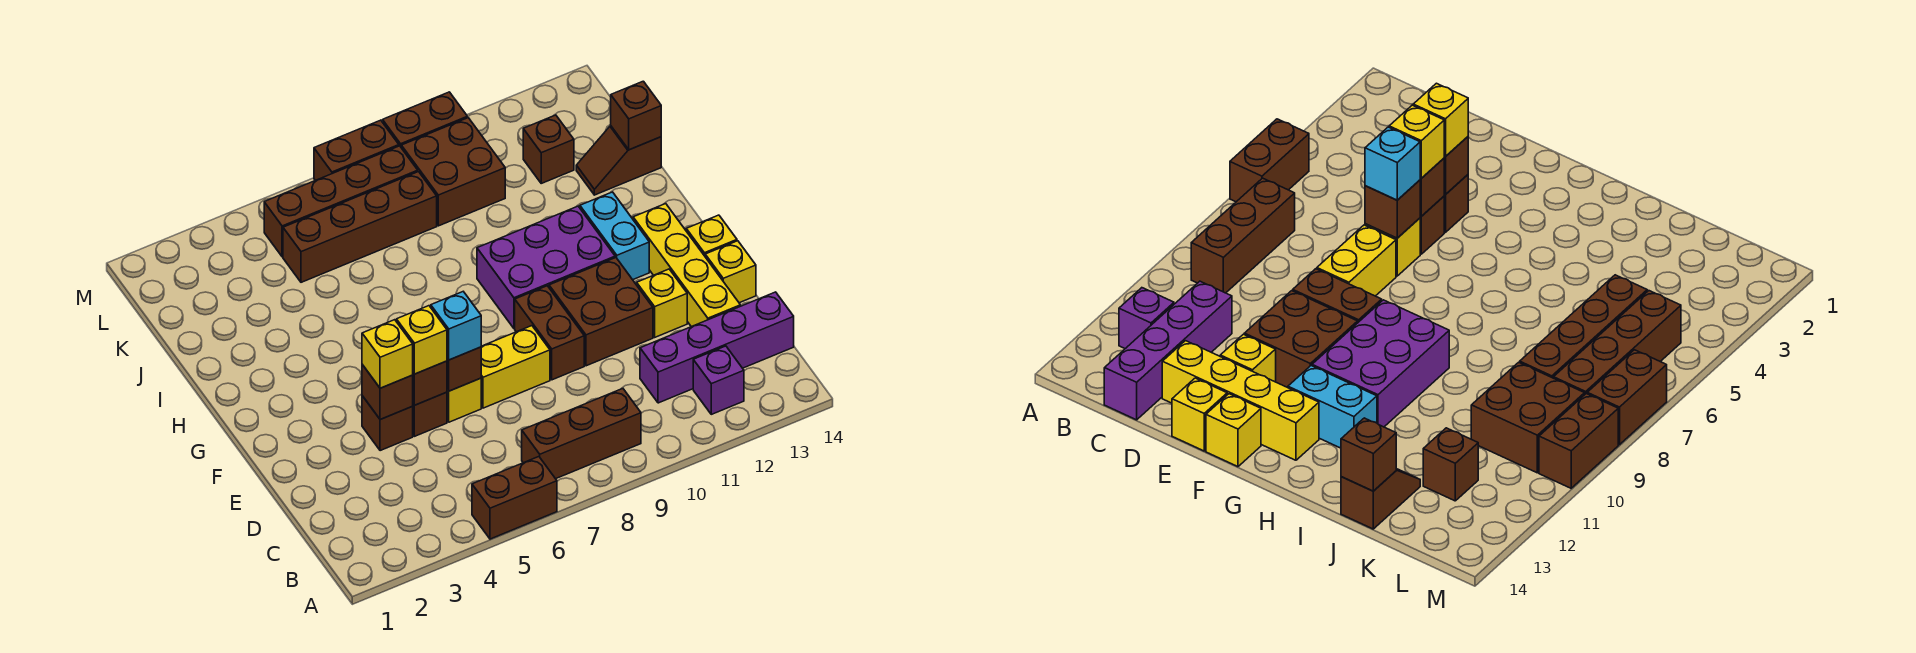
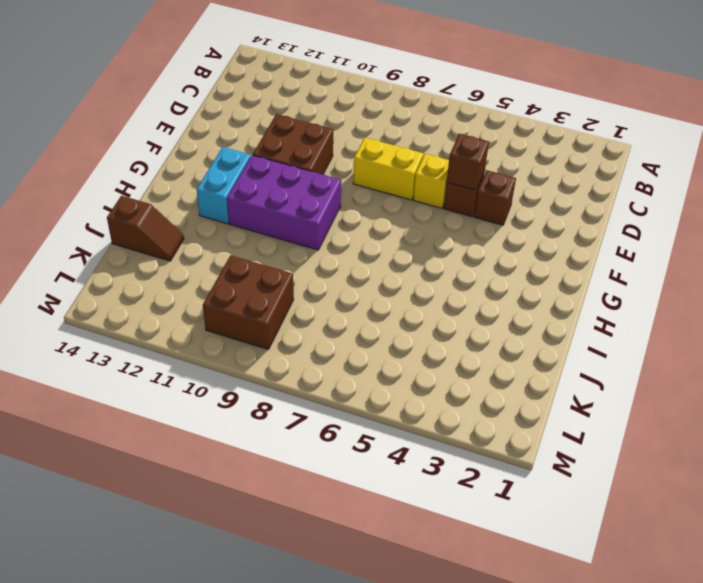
none -> brown 1x2 brick [472,457,557,539]
none -> brown 1x3 brick [522,389,641,479]
none -> purple 1x1 brick [693,346,744,414]
none -> purple 1x4 brick [640,292,794,403]

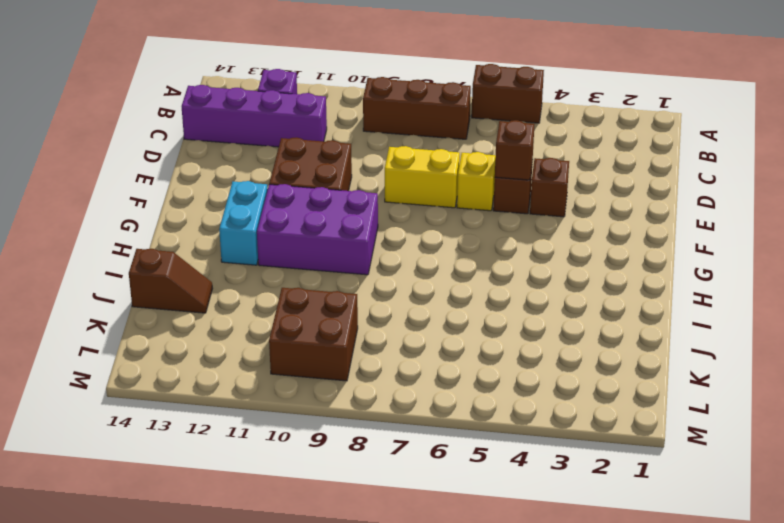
none -> yellow 1x4 brick [633,204,740,327]
none -> brown 1x2 brick [515,286,584,380]
none -> yellow 1x1 brick [637,269,687,337]
none -> yellow 1x1 brick [705,241,756,303]

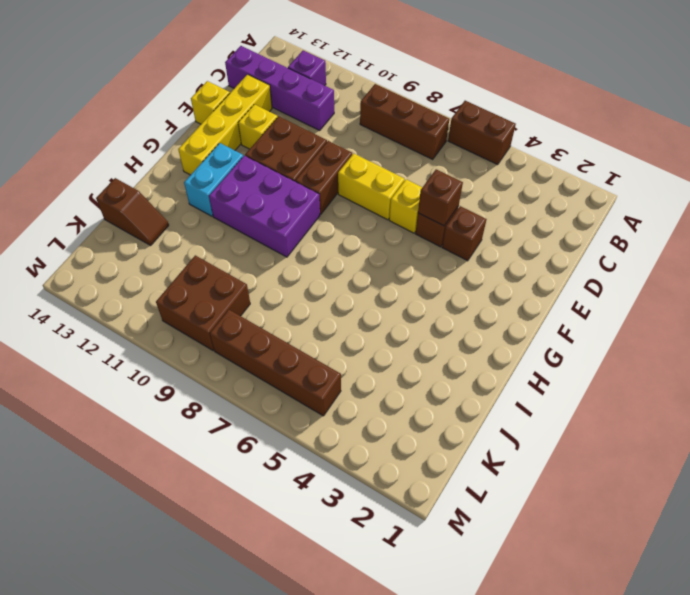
none -> yellow 1x1 brick [686,215,737,256]
none -> brown 1x4 brick [283,172,437,282]
none -> brown 1x1 brick [523,115,574,183]
none -> brown 1x2 brick [314,120,399,181]

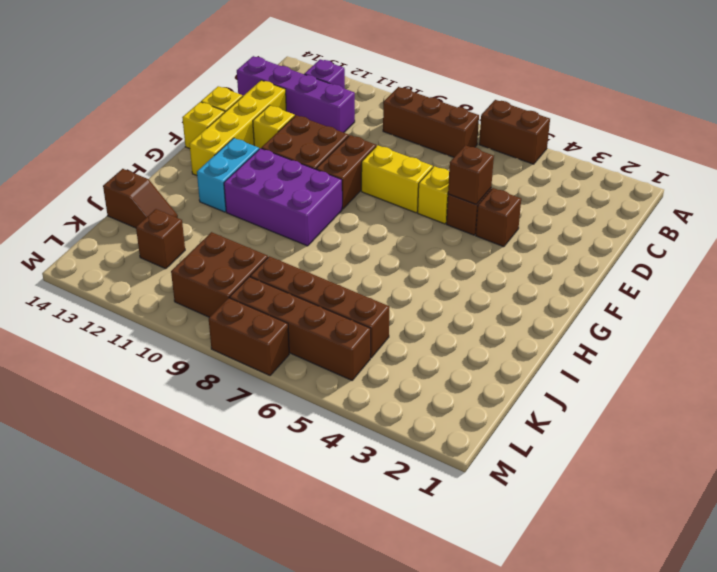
none -> brown 1x2 brick [383,92,467,147]
none -> brown 1x1 brick [362,365,413,420]
none -> brown 1x1 brick [447,347,481,391]
none -> brown 1x1 brick [611,81,661,150]

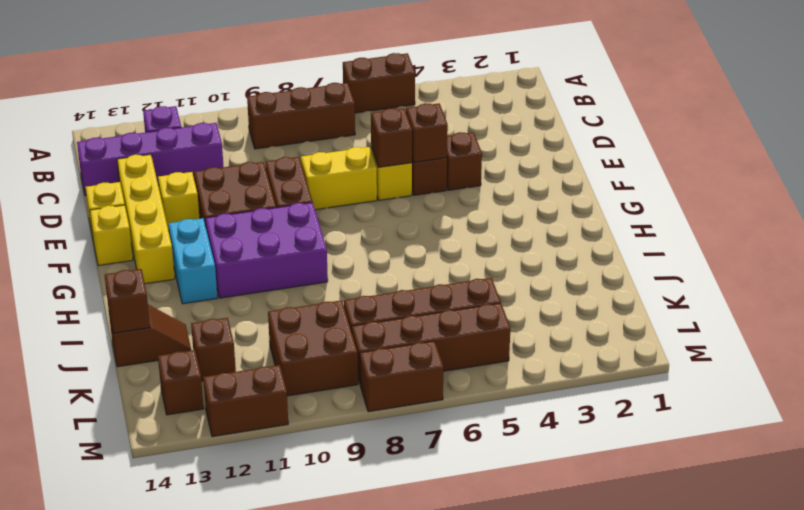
brown 1x1 brick [158,350,204,415] -> brown 1x1 brick moved to [362,365,413,420]
brown 1x2 brick [203,365,288,437] -> brown 1x2 brick moved to [383,92,467,147]
none -> yellow 1x1 brick [362,320,413,388]
none -> yellow 1x1 brick [396,306,447,374]
none -> cyan 1x1 brick [431,292,481,360]

